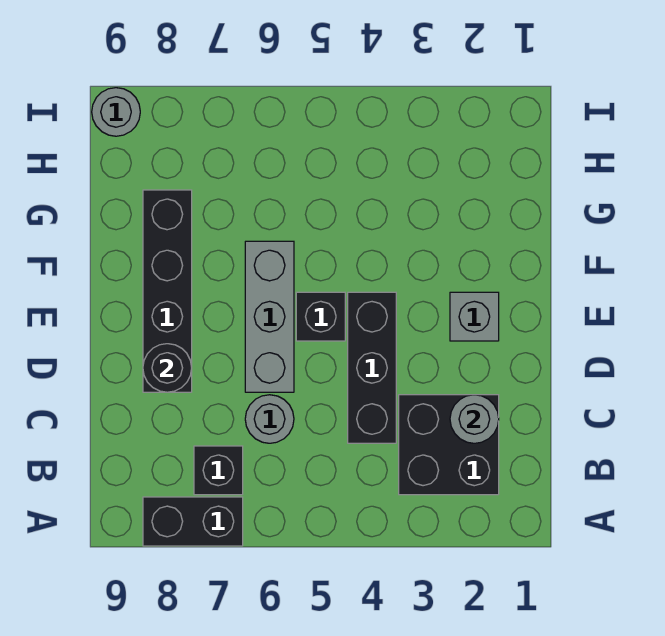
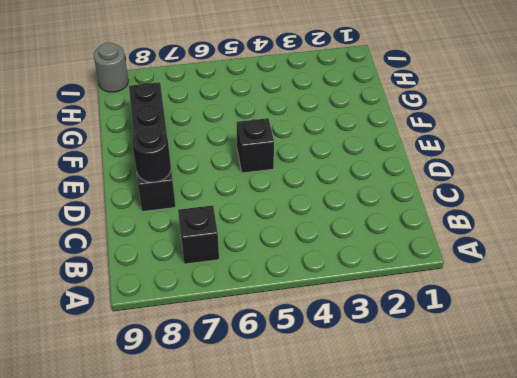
none -> black 1x2 brick [143,497,243,546]
none -> black 2x2 brick [399,395,499,495]
none -> black 1x3 brick [348,292,396,443]

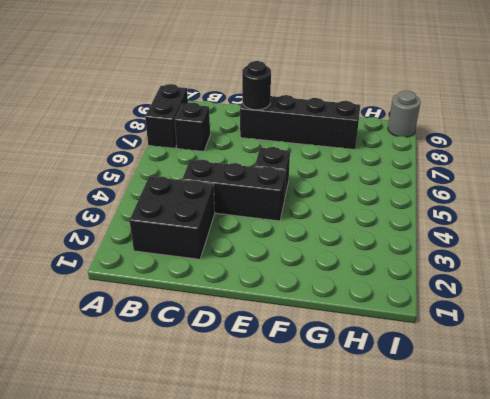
none -> grey 1x1 round brick [245,395,294,443]
none -> grey 1x3 brick [245,241,294,392]
none -> grey 1x1 brick [450,292,499,341]

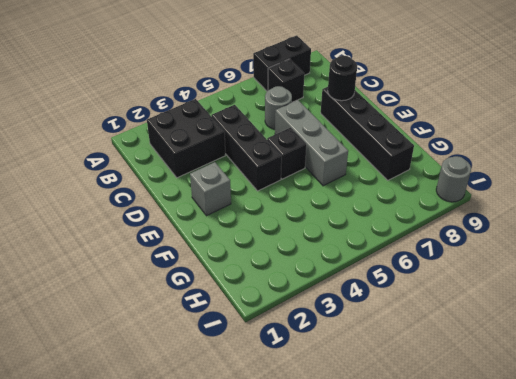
none -> grey 1x1 round brick [450,395,499,443]

